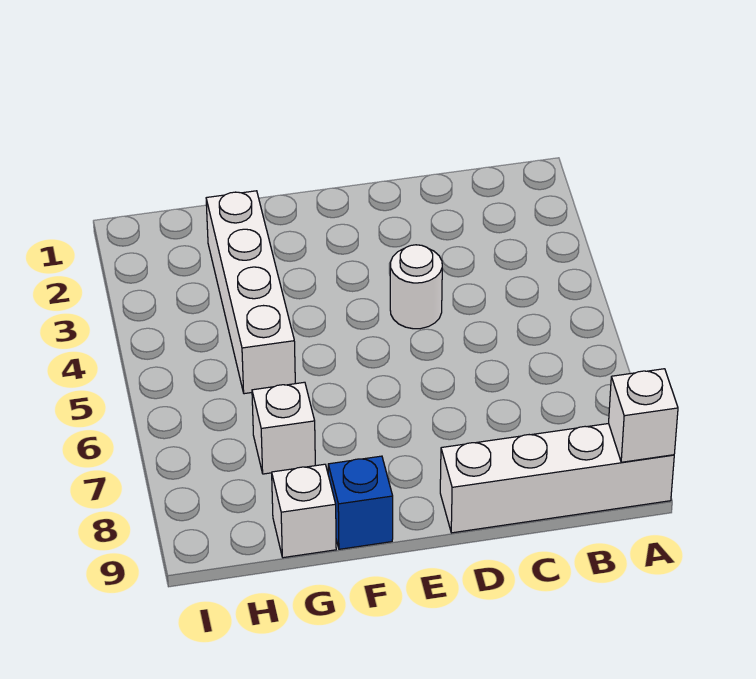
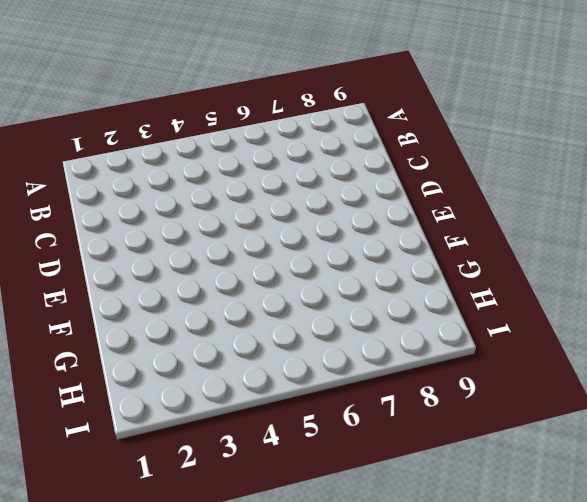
none -> white 1x4 brick [440,424,674,533]
none -> white 1x1 round brick [390,245,442,329]

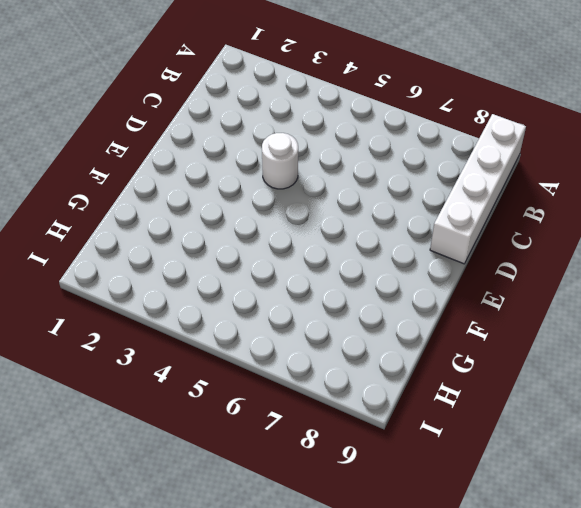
none -> blue 1x1 brick [328,456,393,549]
none -> white 1x4 brick [206,191,295,394]

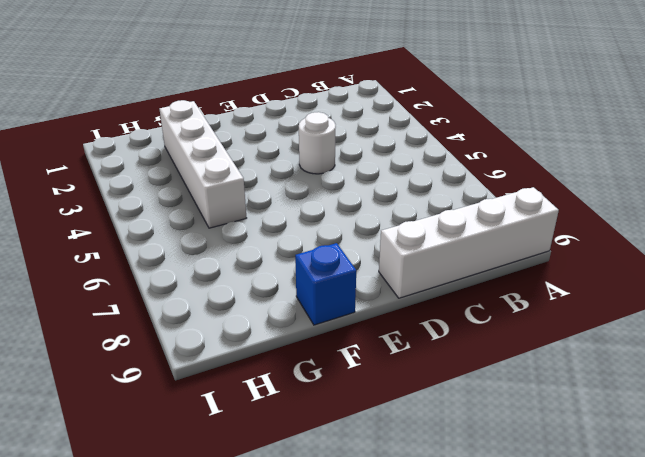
none -> white 1x1 brick [252,382,315,474]
none -> white 1x1 brick [272,464,336,558]

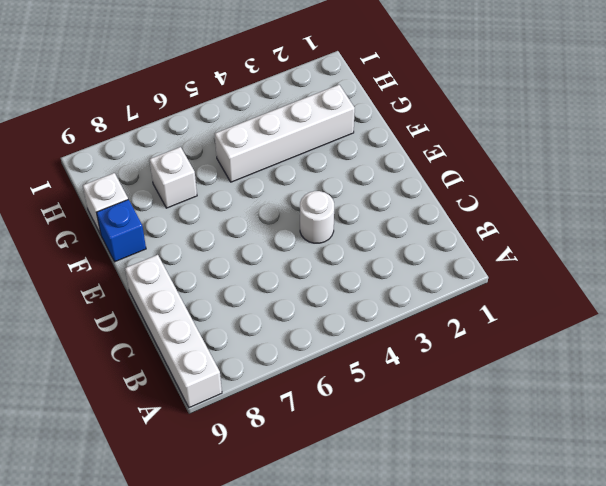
none -> white 1x1 brick [609,369,678,462]

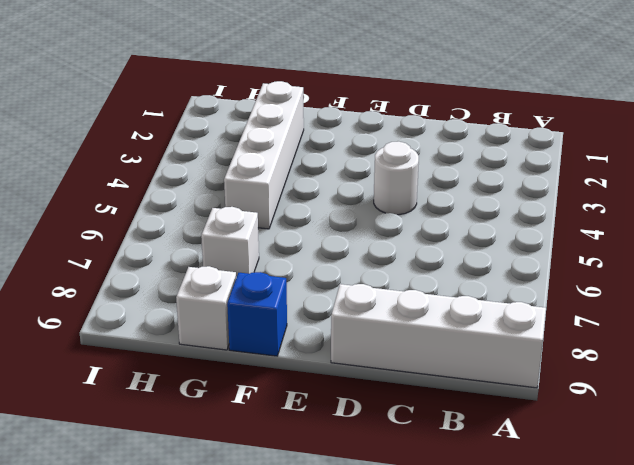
none -> white 1x1 brick [609,369,678,462]

